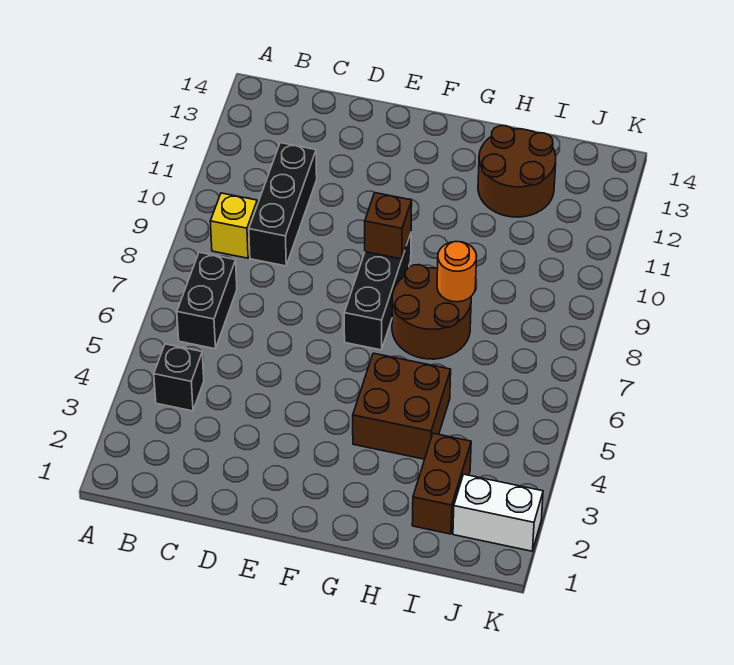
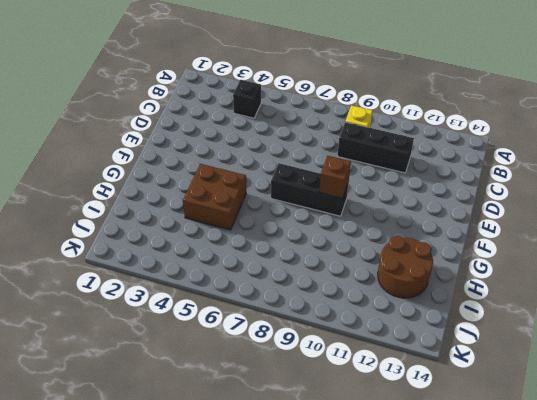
none -> black 1x2 brick [177,252,237,349]
none -> brown 2x2 round brick [392,265,471,359]
none -> brown 1x2 brick [412,433,471,534]

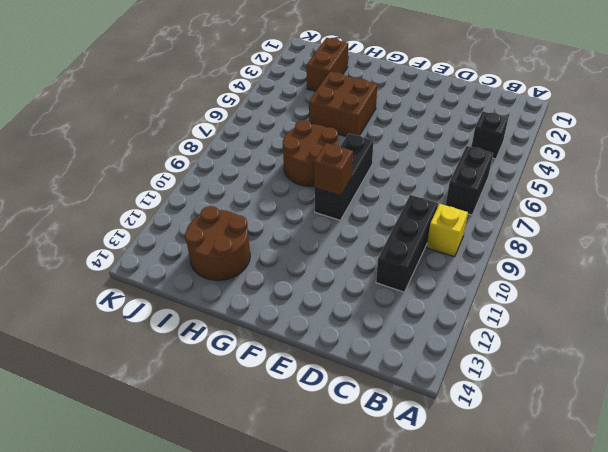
none -> white 1x2 brick [453,474,543,551]
none -> orange 1x1 round brick [437,242,477,302]

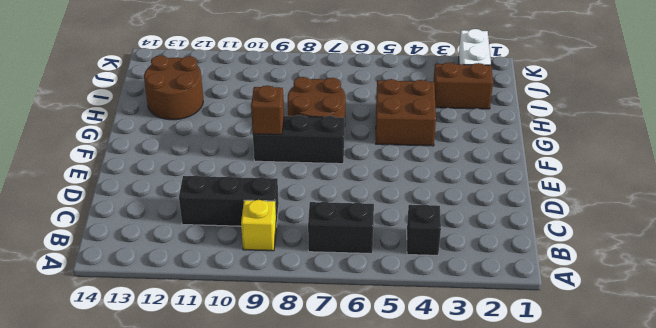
none -> orange 1x1 round brick [437,242,477,302]

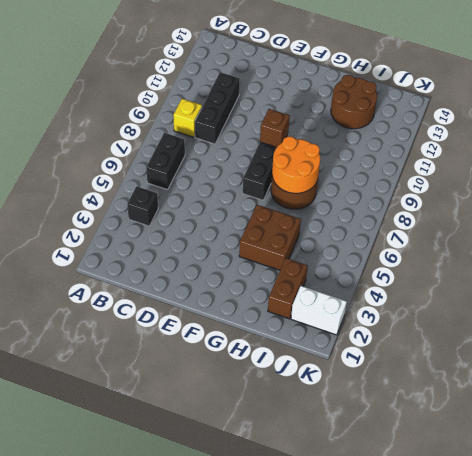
orange 2x2 round brick [272,136,320,193] -> orange 1x1 round brick [437,242,477,302]

